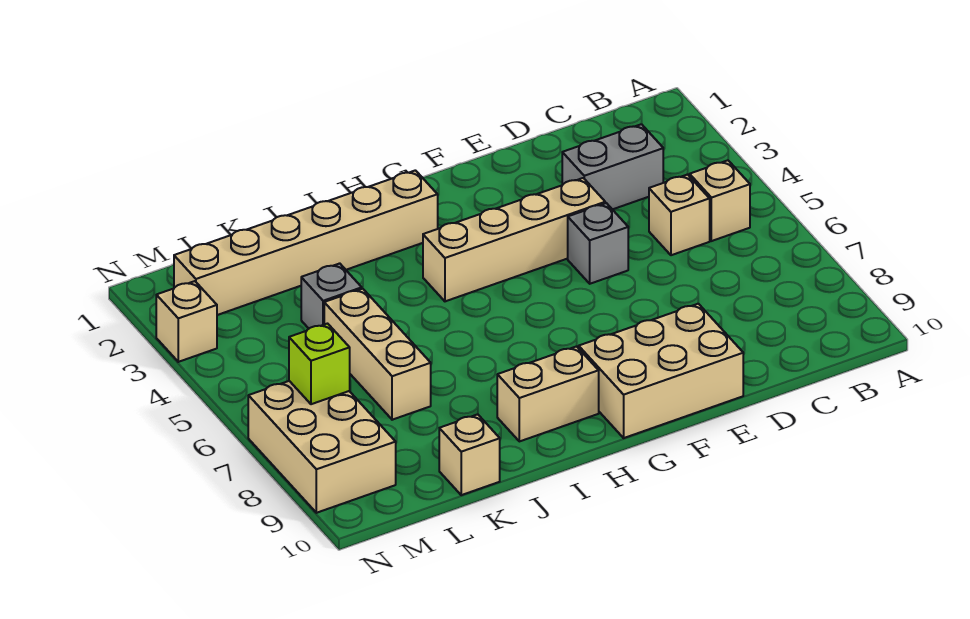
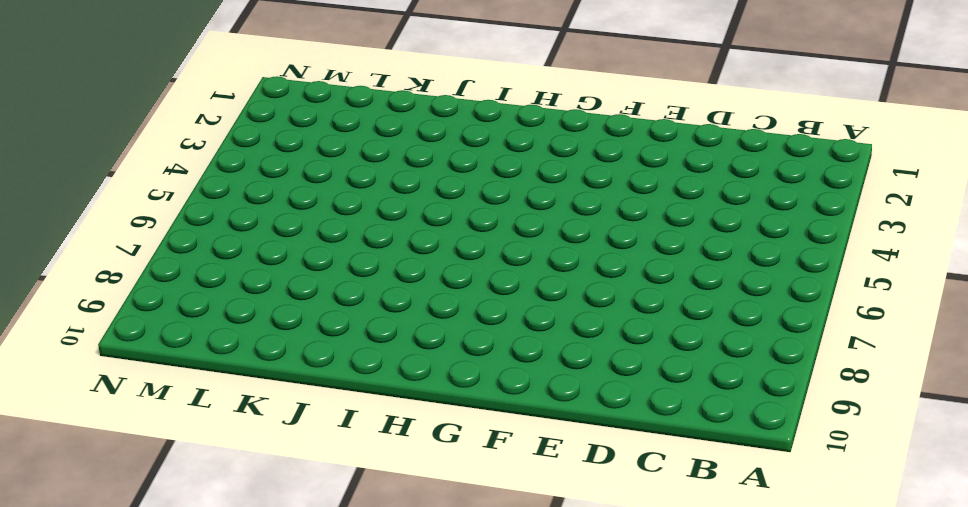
none -> tan 1x1 brick [690,160,750,241]
none -> grey 1x2 brick [562,124,663,210]
none -> tan 1x1 brick [649,174,710,255]

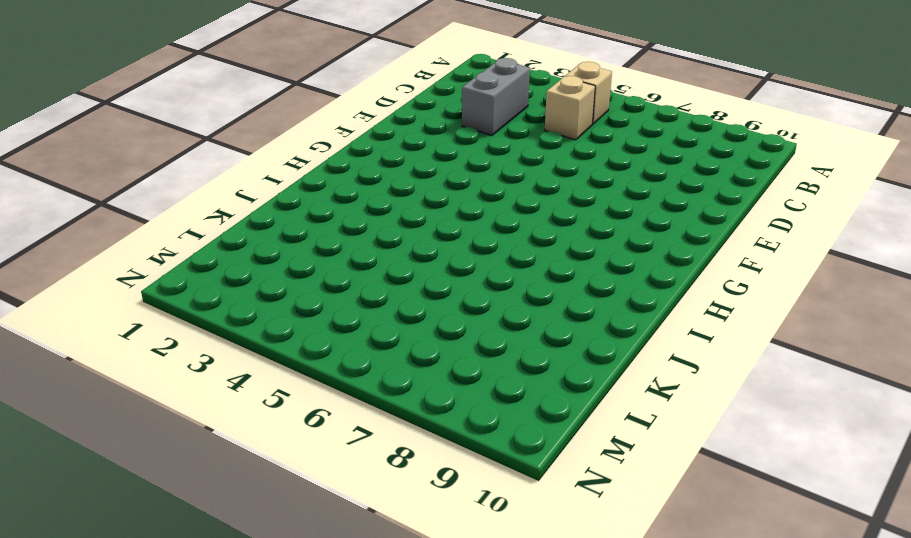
none -> tan 1x4 brick [423,178,605,301]
none -> grey 1x1 brick [568,203,628,284]
none -> tan 2x3 brick [579,304,743,438]

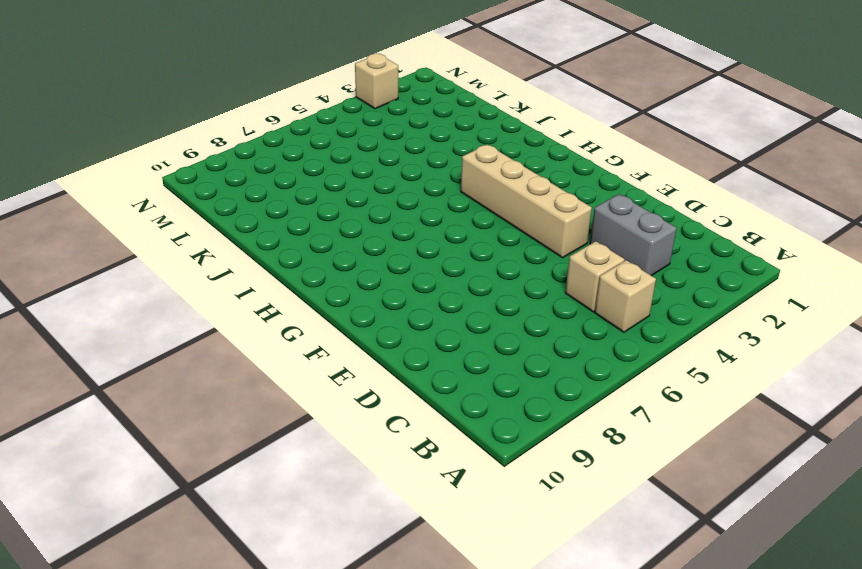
none -> grey 1x1 brick [568,203,628,284]
none -> tan 2x3 brick [579,304,743,438]
none -> tan 1x6 brick [174,170,438,315]

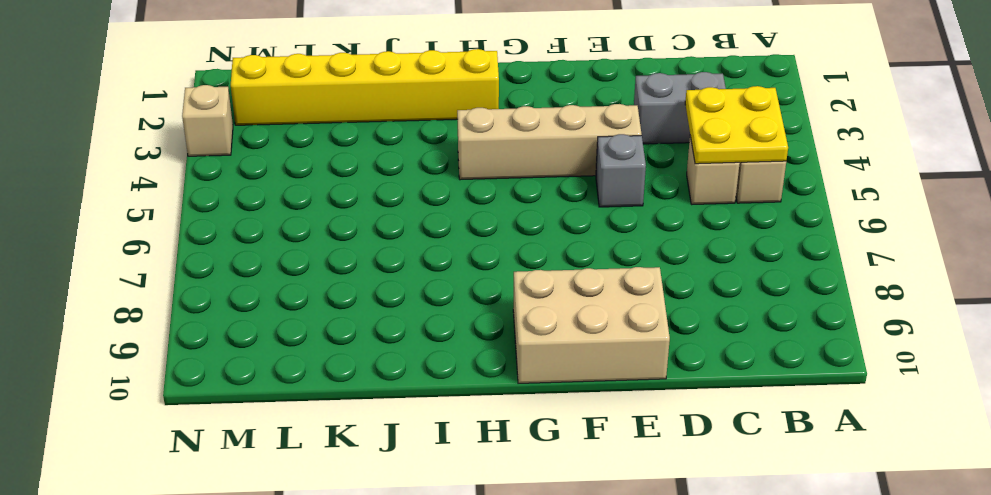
yellow 2x2 plate [685,86,788,164] -> none
yellow 1x6 brick [231,49,499,125] -> tan 1x6 brick [174,170,438,315]
none -> tan 1x2 brick [497,346,599,441]
none -> grey 1x1 brick [301,263,362,328]
none -> tan 1x3 brick [324,289,431,420]

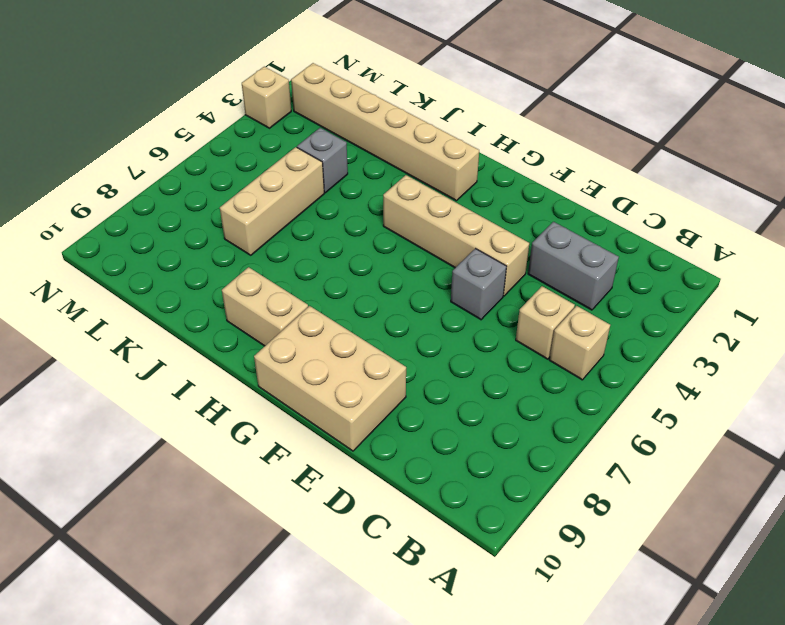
none -> tan 1x1 brick [439,414,500,495]
none -> tan 2x3 brick [248,381,396,513]
none -> lime 1x1 brick [289,324,350,404]

